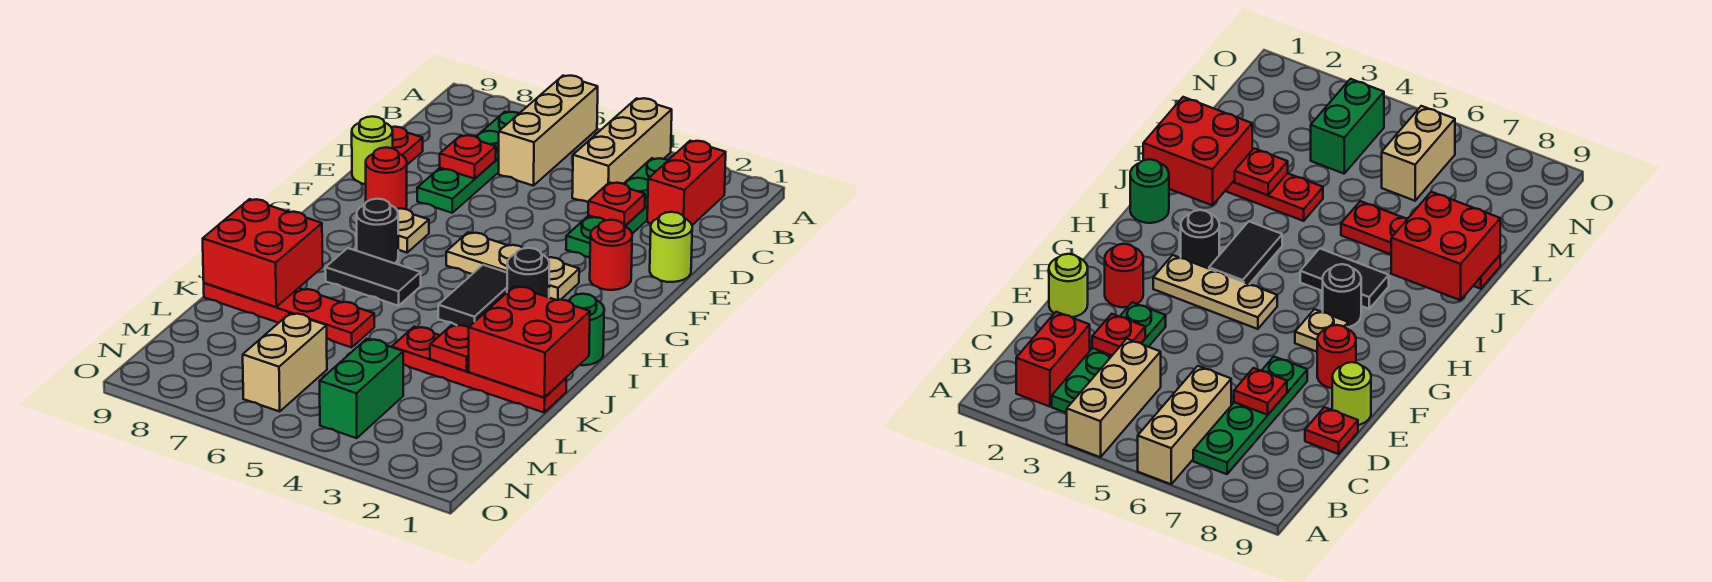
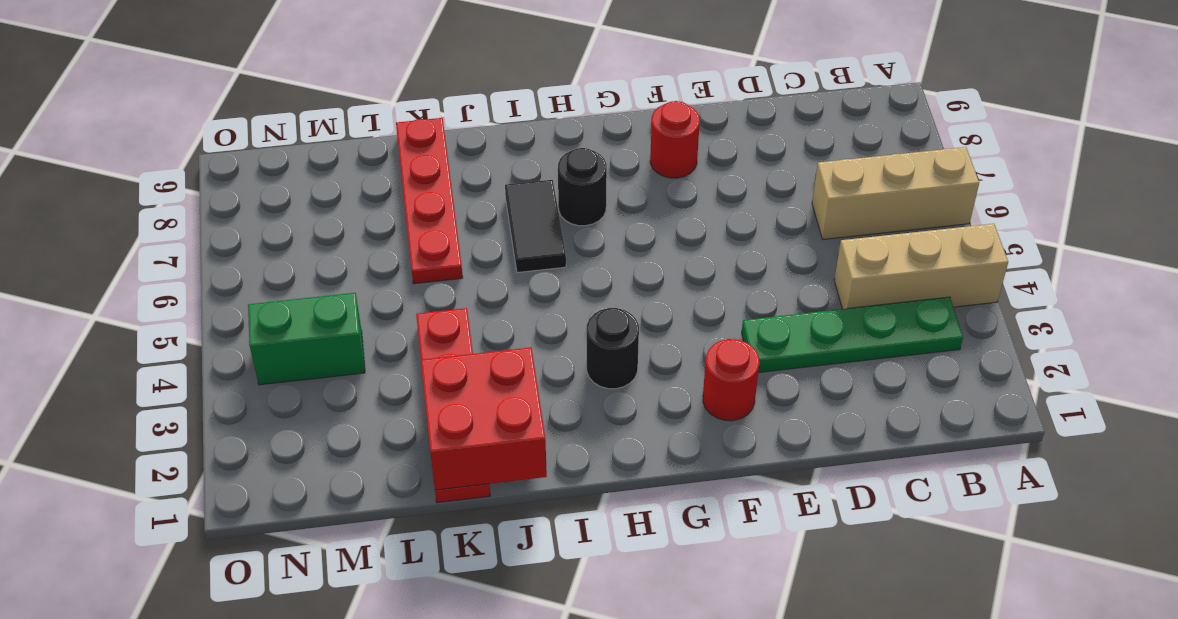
none -> red 1x2 brick [647,141,726,225]
none -> green 1x4 plate [417,112,519,213]
none -> red 1x1 plate [391,127,423,165]

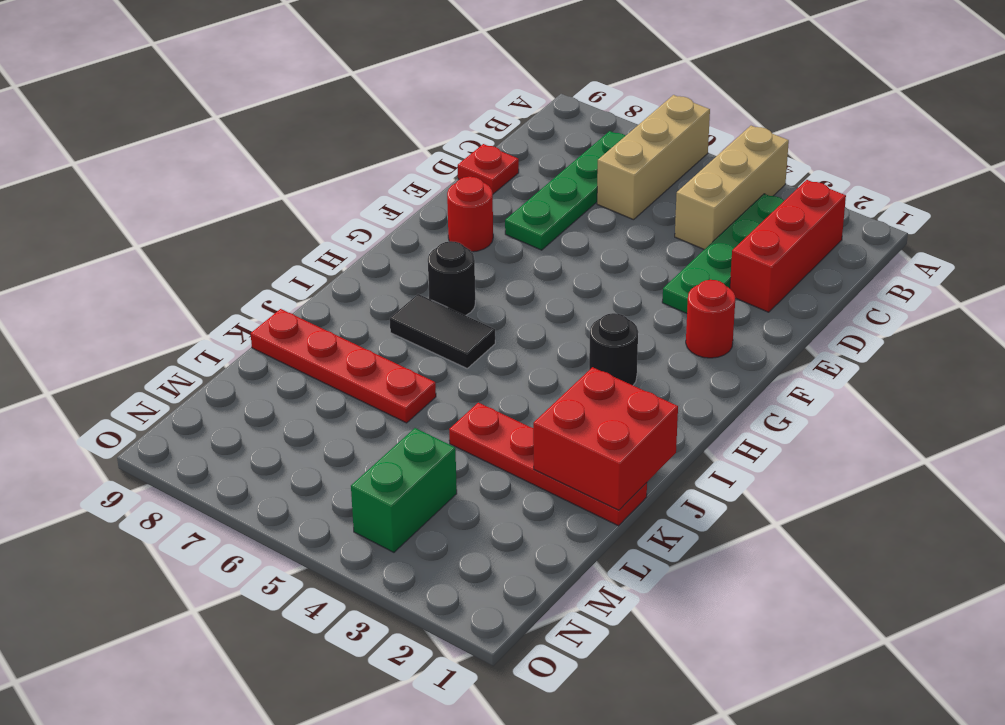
red 1x3 brick [730,180,846,312] -> red 1x2 brick [647,141,726,225]
none -> lime 1x1 round brick [650,212,692,282]
none -> lime 1x1 round brick [352,117,393,184]
none -> tan 1x3 plate [446,232,579,300]

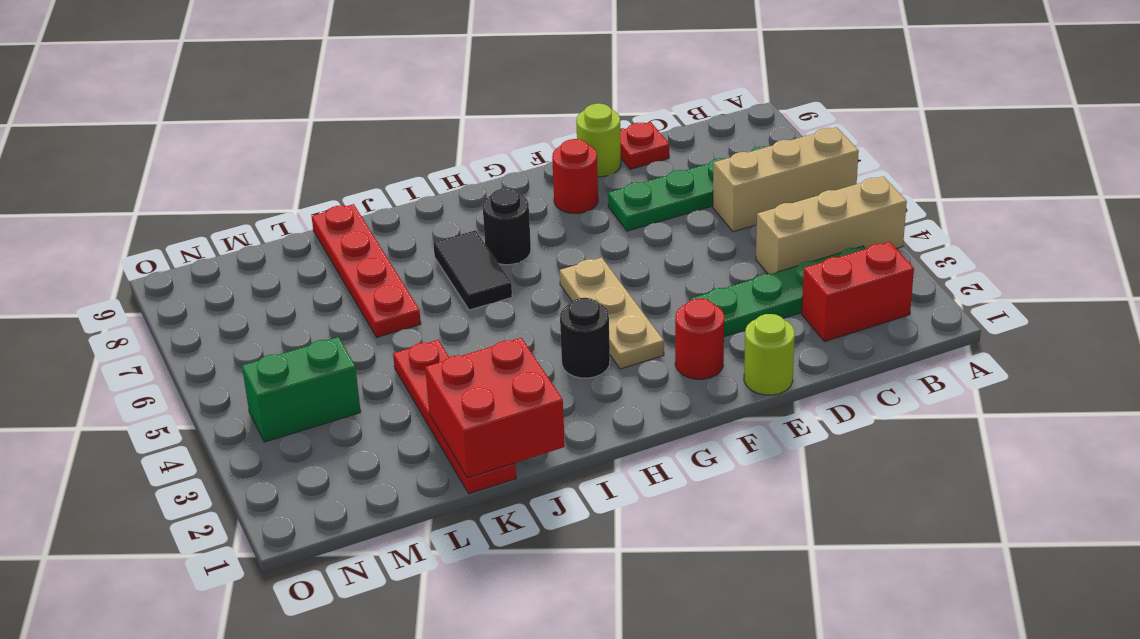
none -> tan 1x1 plate [397,208,429,253]
none -> black 1x2 tile [438,265,507,327]
none -> green 1x1 round brick [568,294,604,365]

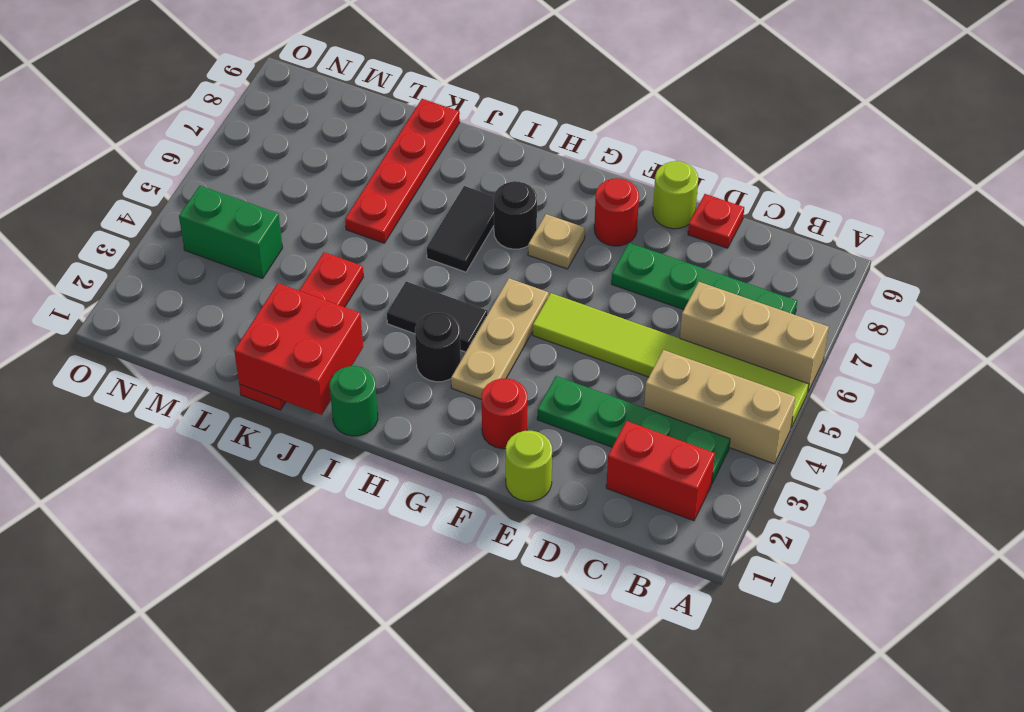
lime 1x6 tile [533,293,809,428] -> none
none -> tan 1x2 brick [243,313,327,412]
none -> red 1x1 plate [588,182,645,226]
none -> red 1x1 plate [440,135,496,179]

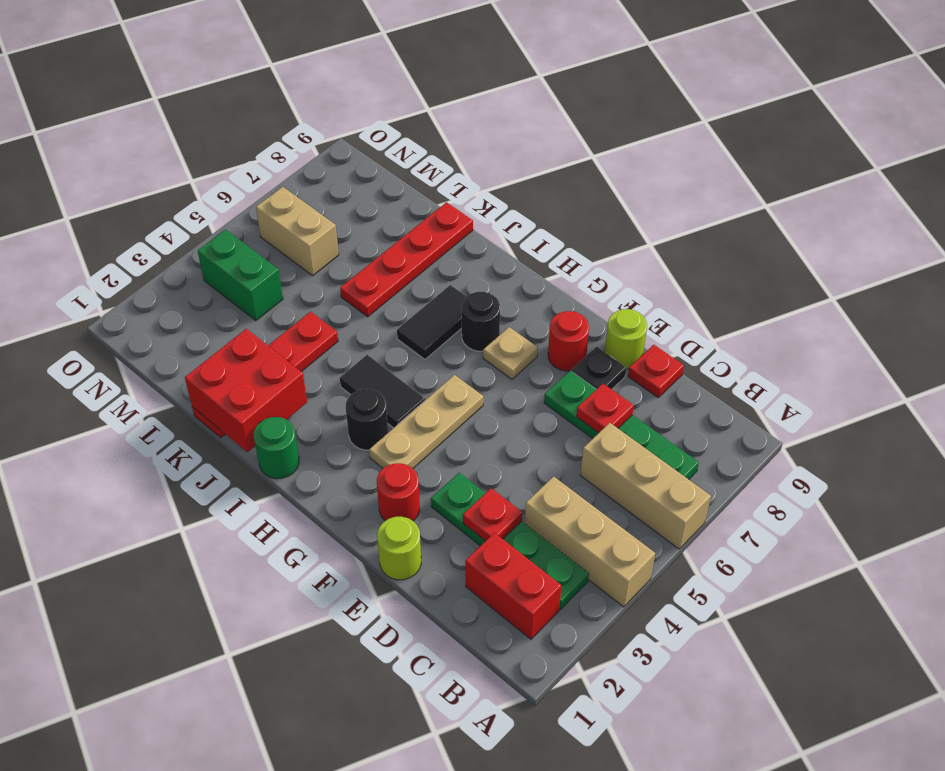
black 1x1 plate [571,347,626,389] -> none
none -> red 2x2 brick [203,199,323,307]
none -> red 1x1 plate [430,324,469,371]

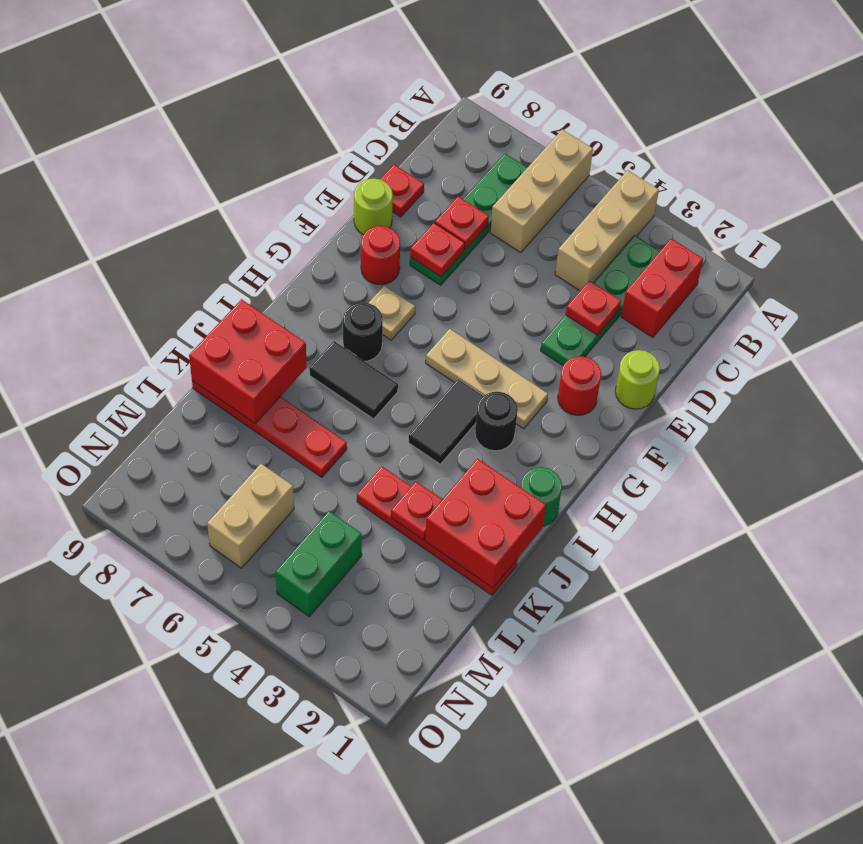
red 1x1 plate [410,223,465,277] -> none

